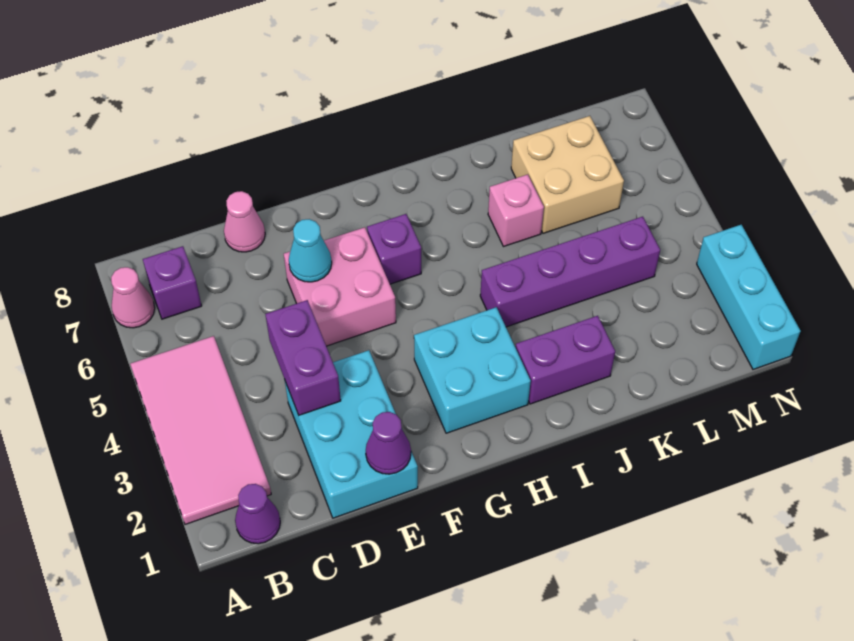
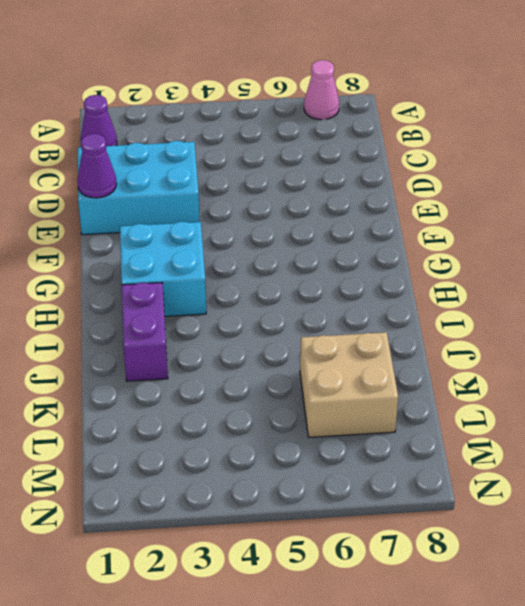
none -> pink 2x4 tile [130,336,271,524]
none -> purple 1x1 brick [143,246,202,319]
none -> pink 1x1 cone [224,191,265,252]

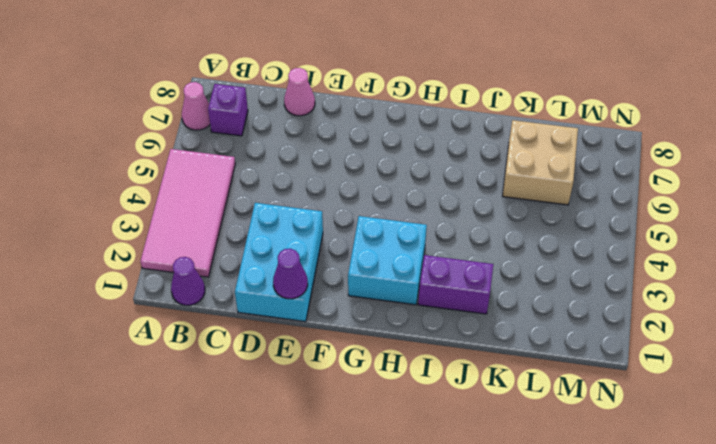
none -> pink 2x2 brick [284,227,396,346]
none -> purple 1x1 brick [367,214,421,284]
none -> purple 1x4 brick [480,217,660,327]

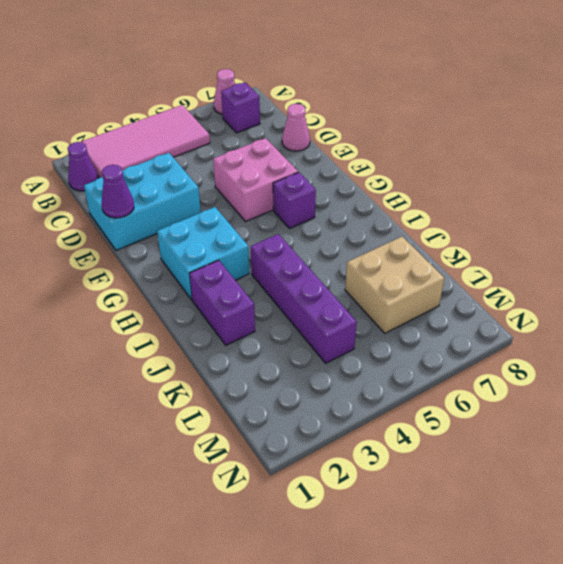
none -> pink 1x1 brick [488,174,544,247]
none -> cyan 1x3 brick [697,225,801,369]
none -> purple 1x2 brick [265,300,341,415]

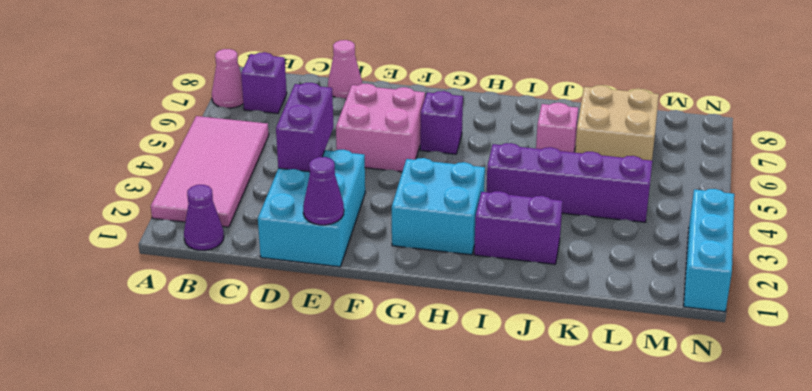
none -> cyan 1x1 cone [289,219,332,282]

